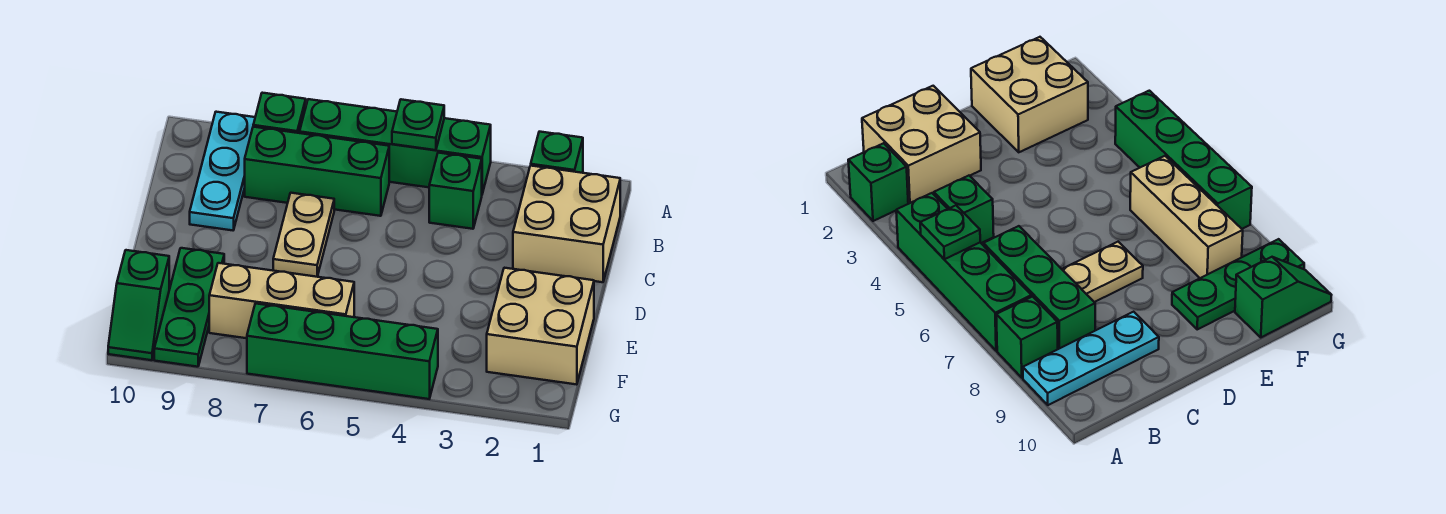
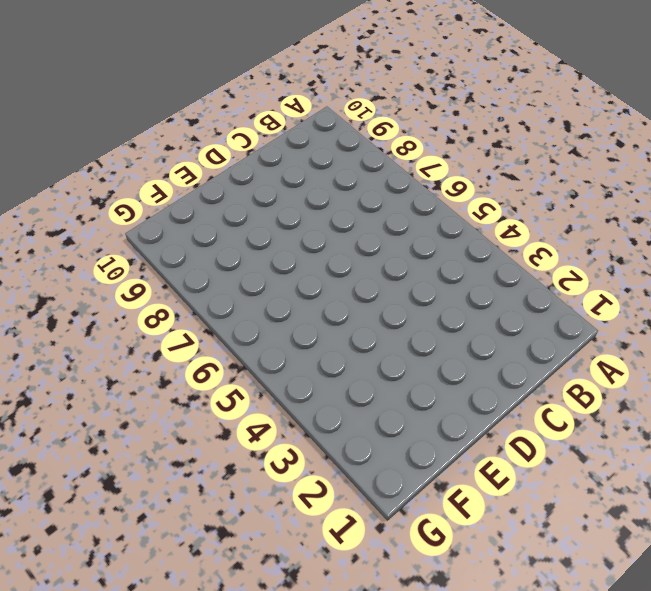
none -> green 1x1 brick [531,132,583,173]
none -> green 1x4 brick [300,99,491,194]
none -> green 1x1 brick [253,93,306,133]

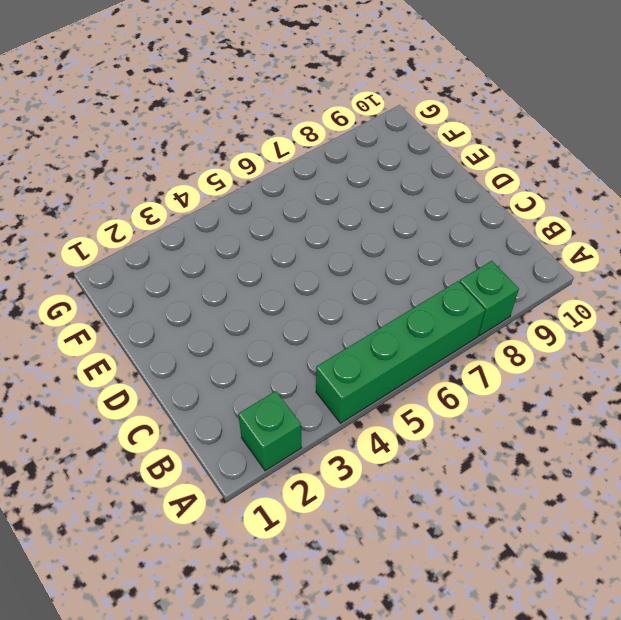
none -> cyan 1x3 plate [190,112,255,230]
none -> tan 2x2 brick [513,166,620,282]
none -> green 1x1 brick [429,153,482,229]

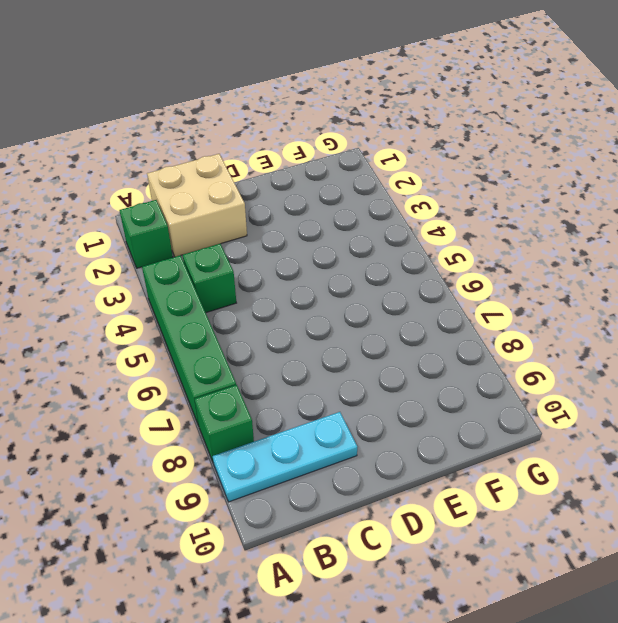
none -> green 1x3 brick [245,127,389,216]
none -> tan 1x2 plate [273,193,334,277]
none -> tan 2x2 brick [487,268,594,385]

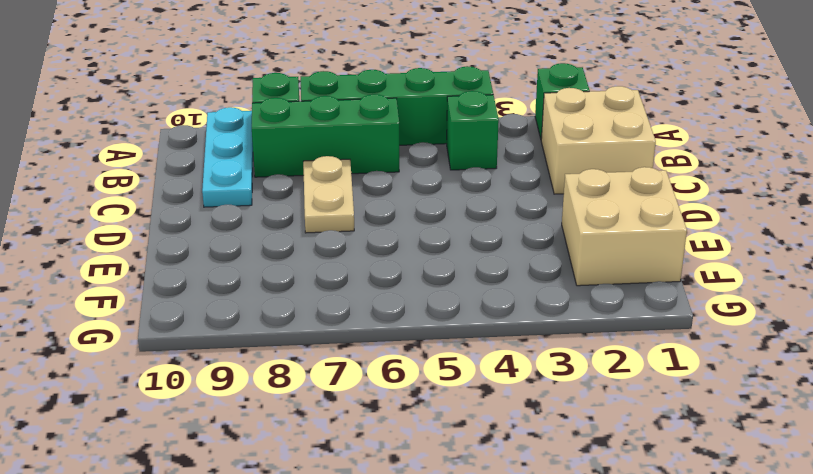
none -> green 1x3 plate [154,248,224,367]
none -> tan 1x3 brick [209,263,354,338]
none -> green 1x2 slope [108,250,169,360]

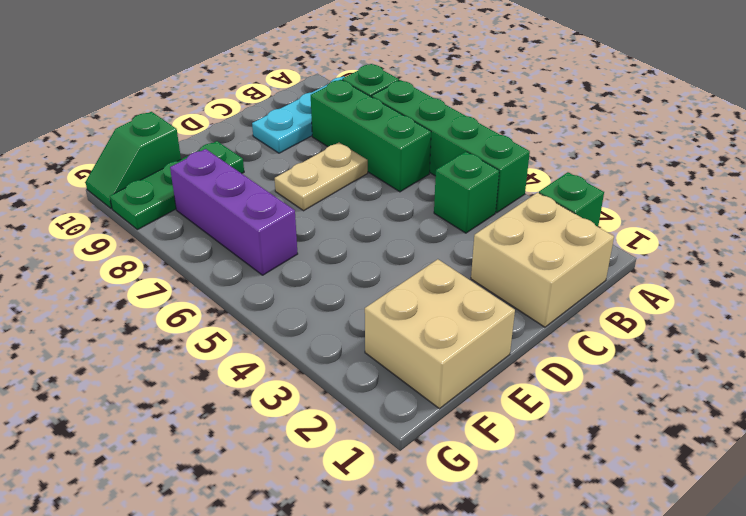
purple 1x3 brick [170,149,298,275] -> tan 1x3 brick [209,263,354,338]
none -> green 1x4 brick [247,303,438,399]
none -> green 1x1 plate [392,99,444,150]

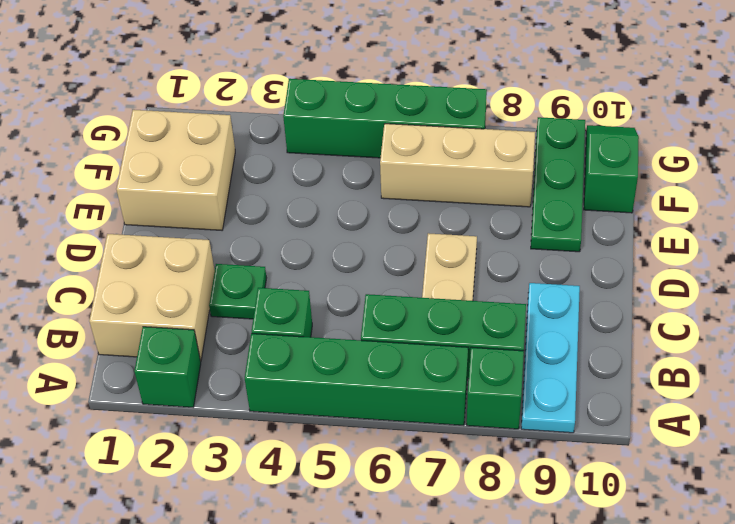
green 1x1 plate [209,264,266,319] -> green 1x1 plate moved to [392,99,444,150]

